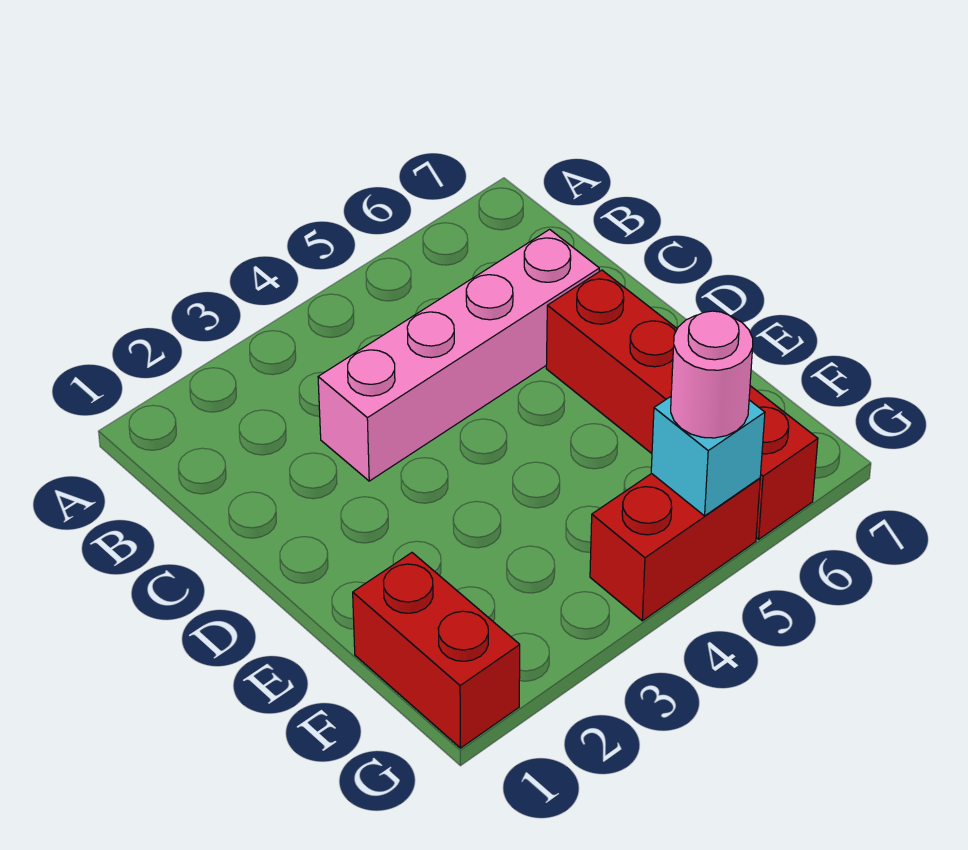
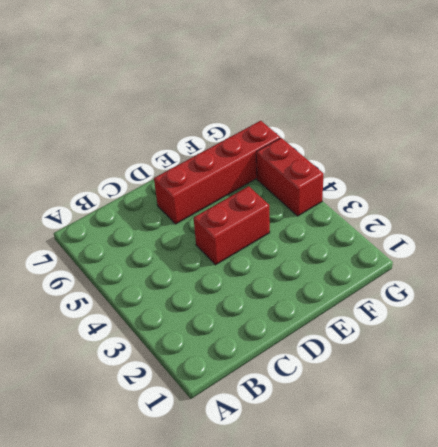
red 1x2 brick [194,186,270,265] -> red 1x2 brick moved to [353,553,520,748]
none -> pink 1x4 brick [318,229,599,481]
none -> cyan 1x1 brick [651,397,765,516]

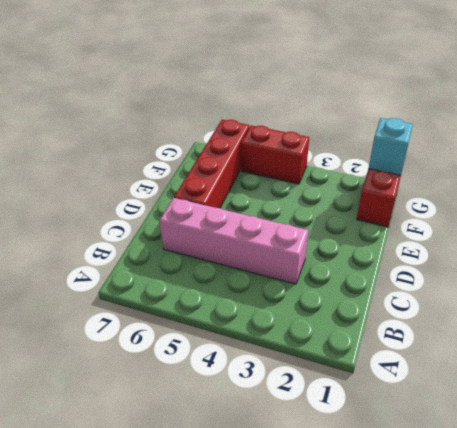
cyan 1x1 brick [369,118,413,175] -> cyan 1x1 brick moved to [651,397,765,516]
none -> pink 1x1 round brick [671,311,753,438]

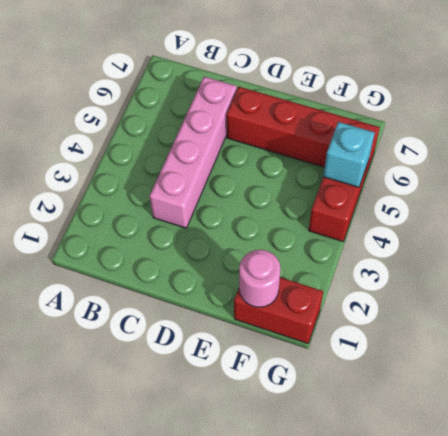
pink 1x1 round brick [239,250,281,307] -> pink 1x1 round brick moved to [671,311,753,438]

